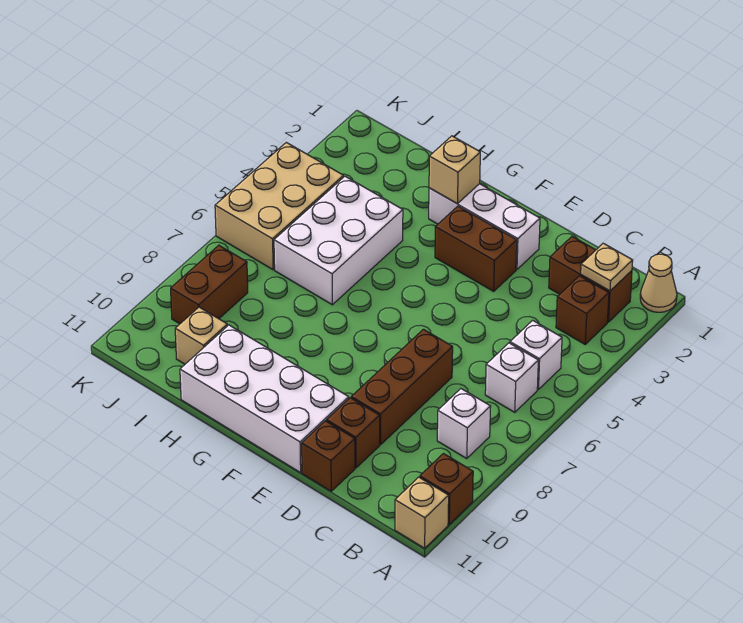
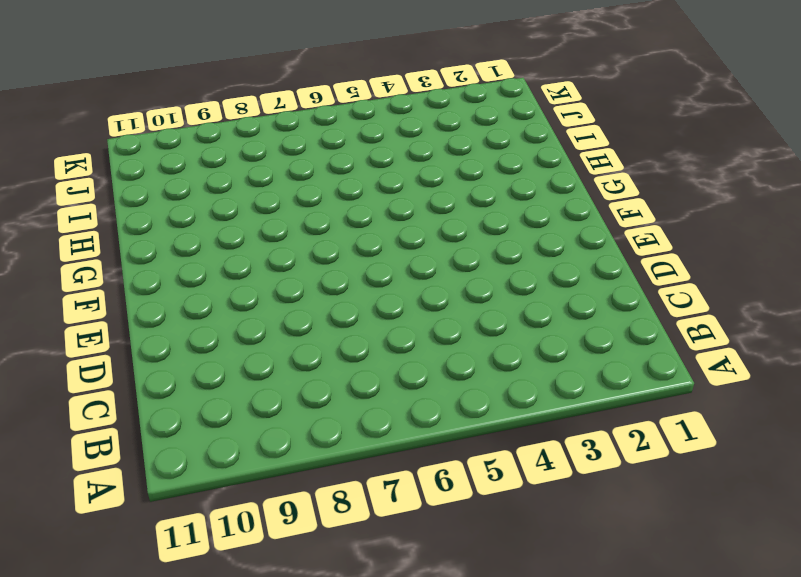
none -> tan 1x1 cone [640,254,677,312]
none -> brown 1x1 brick [420,454,473,524]
none -> tan 1x1 brick [395,477,449,548]

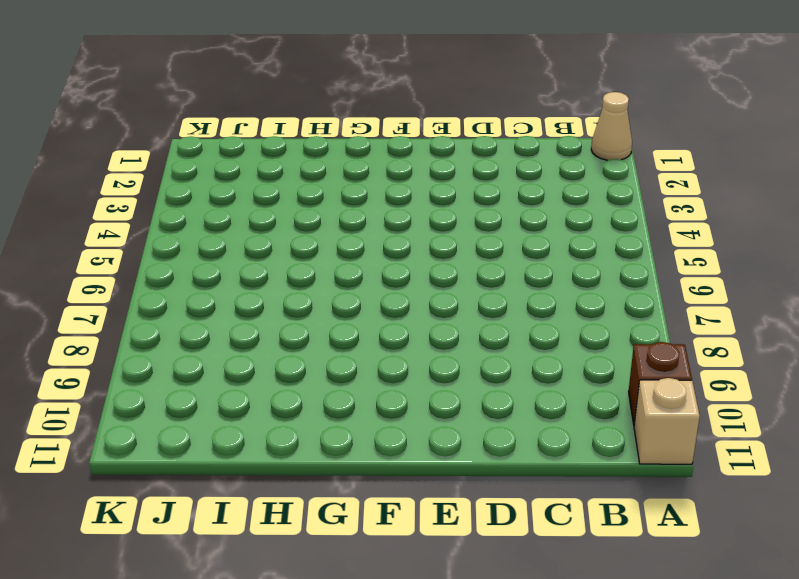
none -> brown 1x2 brick [549,237,632,322]
none -> brown 1x1 brick [556,276,609,344]
none -> white 1x1 brick [510,320,562,389]

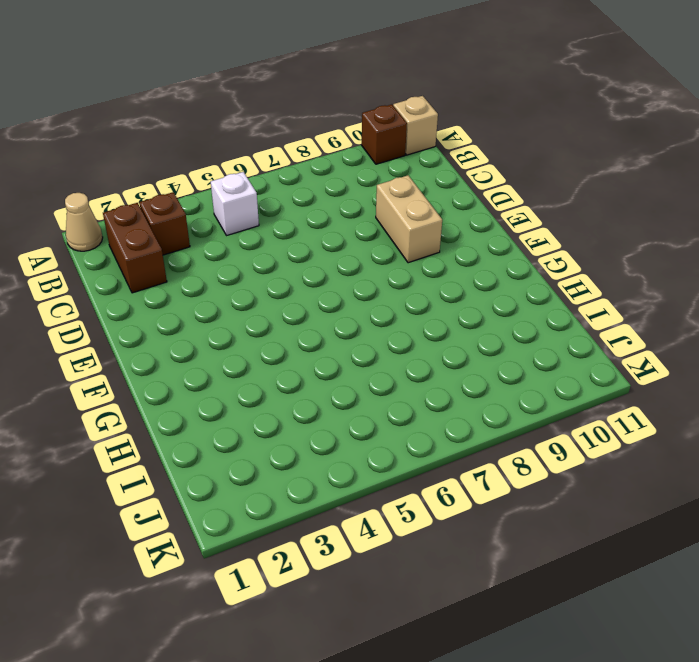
tan 1x2 brick [376,175,442,263] -> brown 1x3 brick [351,329,453,445]
none -> white 1x1 brick [485,343,538,412]
none -> white 1x1 brick [437,389,491,458]
none -> brown 1x1 brick [327,398,380,468]

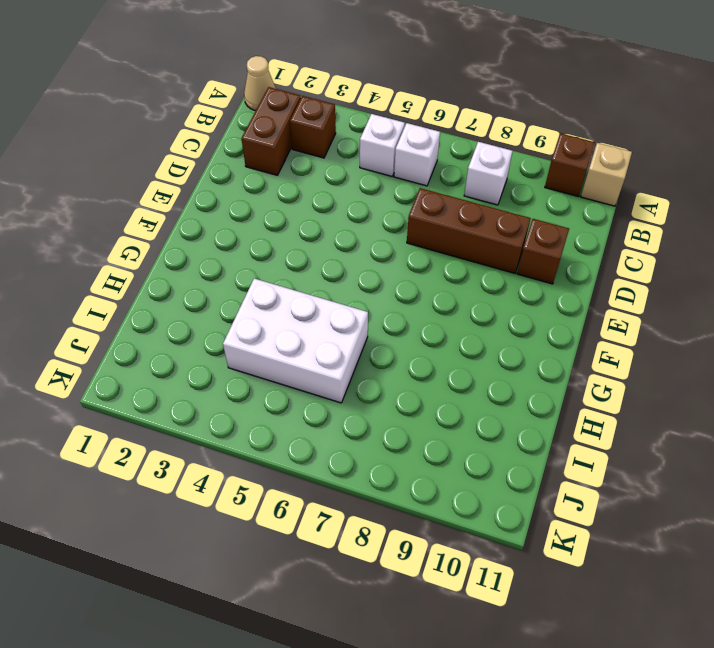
none -> brown 1x1 brick [302,421,355,491]
none -> white 1x3 brick [429,184,540,269]
none -> brown 1x2 brick [435,206,517,291]

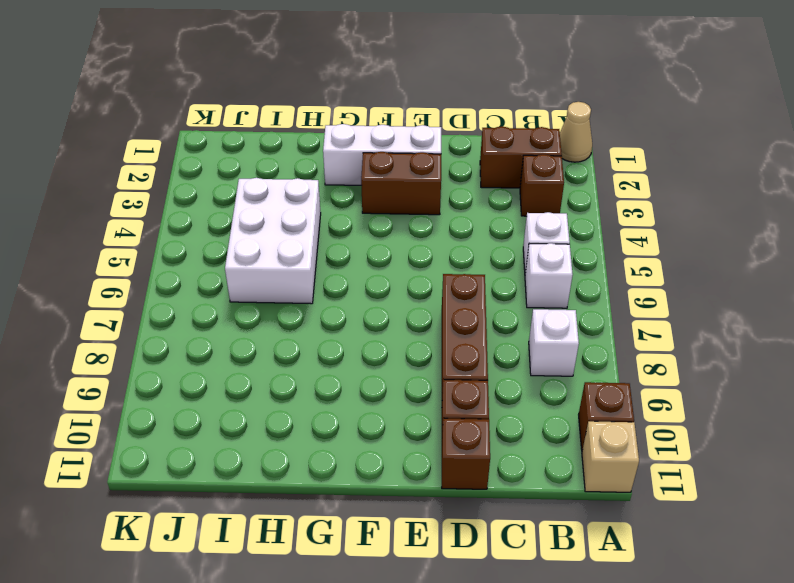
none -> white 2x4 brick [180,325,349,473]
none -> tan 1x1 brick [175,307,227,364]
none -> tan 2x3 brick [215,142,344,270]

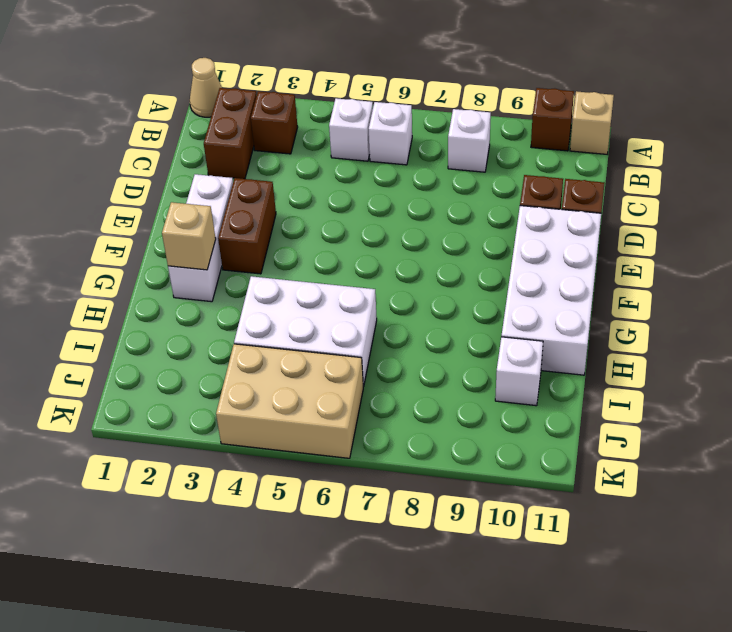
white 1x1 brick [495,337,543,406] -> tan 1x1 brick [175,307,227,364]
none -> brown 1x3 brick [351,329,453,445]
none -> brown 1x2 brick [171,245,248,324]
none -> tan 1x1 plate [581,243,633,291]

